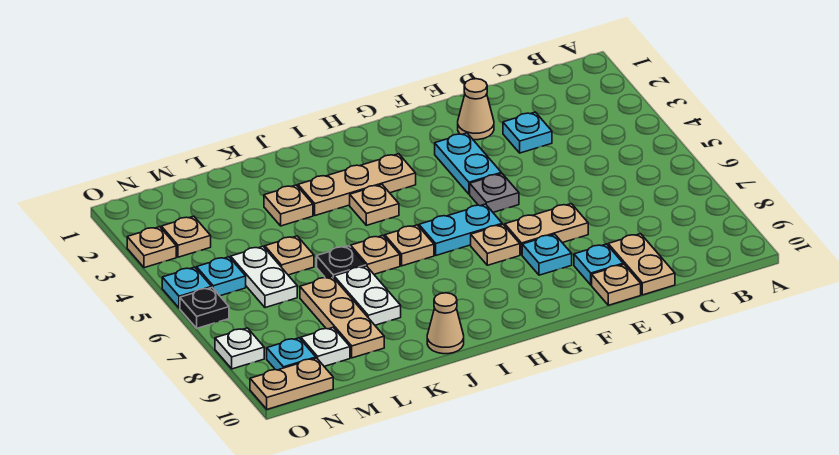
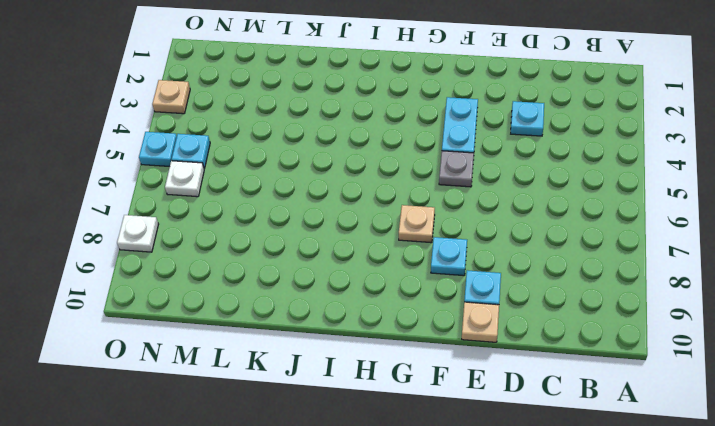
white 1x1 plate [165,161,204,197] -> white 1x1 plate moved to [301,328,350,366]
none -> tan 1x2 plate [608,234,675,295]
none -> tan 1x1 cone [458,79,494,140]
none -> tan 1x2 plate [505,204,588,255]
none -> cyan 1x2 plate [419,204,502,255]

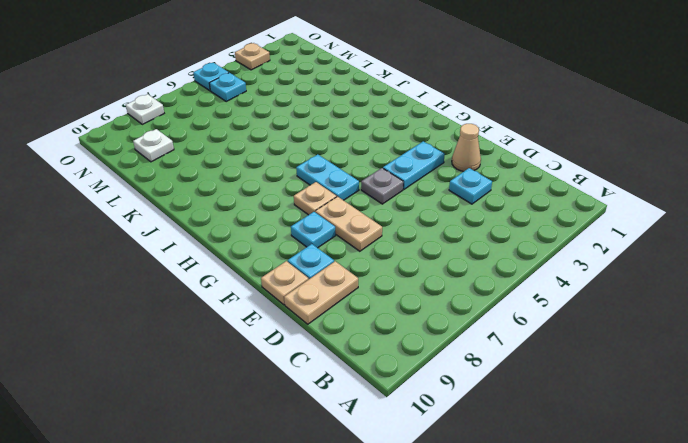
none -> tan 1x3 plate [298,154,416,215]
none -> tan 1x1 plate [350,185,399,225]
none -> tan 1x1 plate [385,225,434,266]
none -> tan 1x1 plate [351,236,400,274]

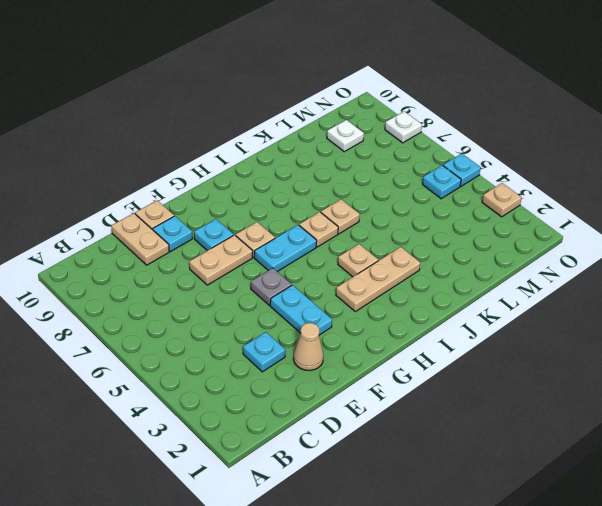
none -> tan 1x1 cone [427,293,464,354]
none -> tan 1x1 plate [264,185,313,226]
none -> black 1x1 plate [317,246,366,278]
none -> white 1x2 plate [334,266,401,325]

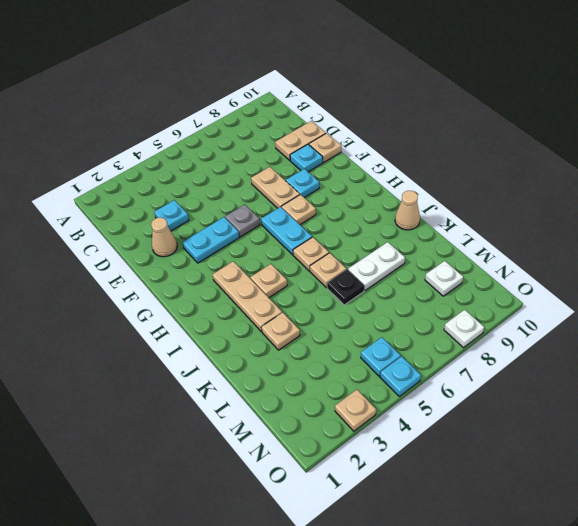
none -> tan 1x1 plate [264,236,314,275]
none -> tan 1x3 plate [300,277,384,358]
none -> white 1x2 plate [231,246,297,308]
none -> tan 1x1 plate [161,216,211,257]

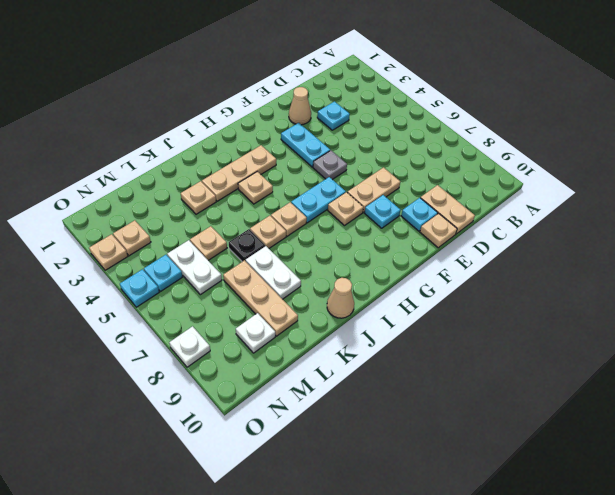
none -> cyan 1x1 plate [267,338,316,370]
none -> tan 1x2 plate [250,358,333,409]
none -> black 1x1 plate [180,288,229,328]

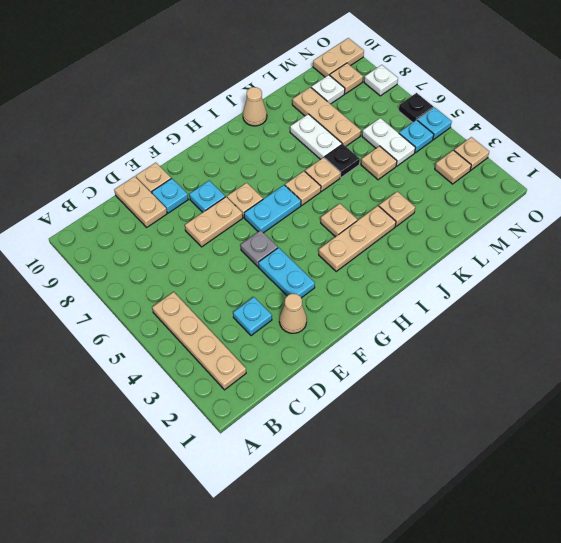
tan 1x4 plate [152,292,246,390] -> none
tan 1x1 plate [330,63,363,94] -> cyan 1x1 plate [267,338,316,370]

